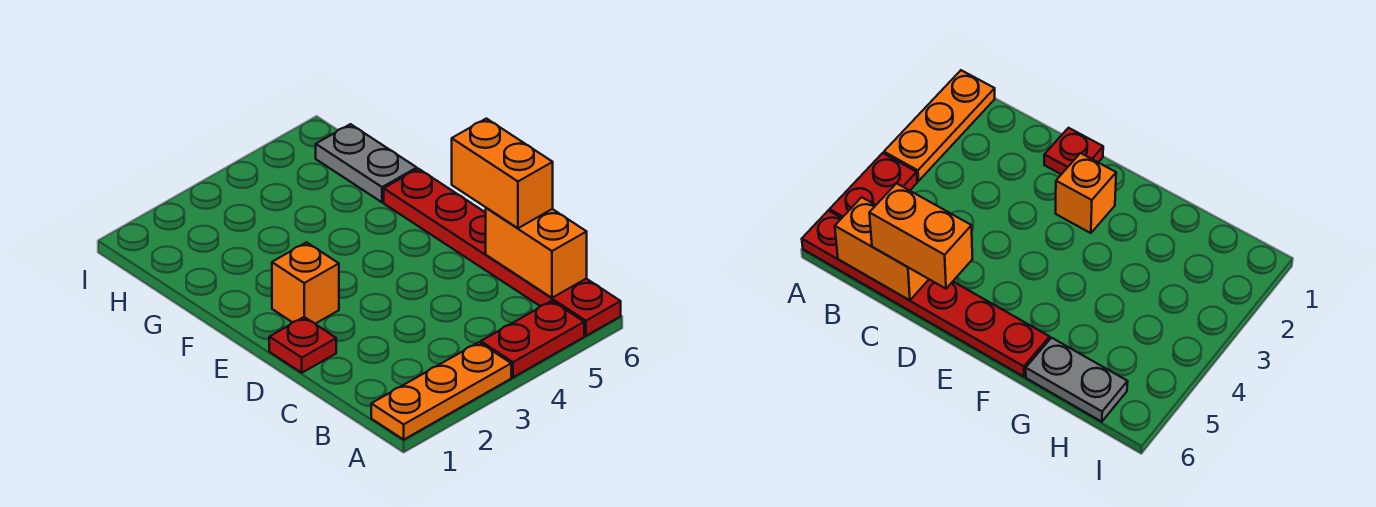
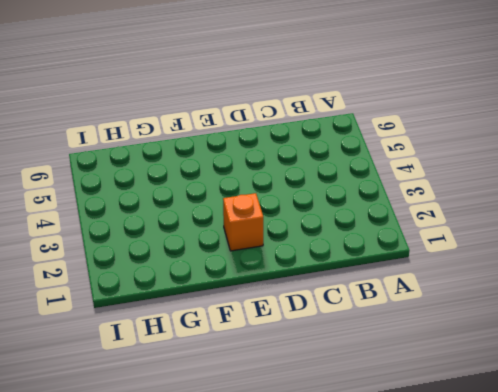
none -> orange 1x3 plate [371,342,511,440]
none -> red 1x2 plate [481,301,584,377]

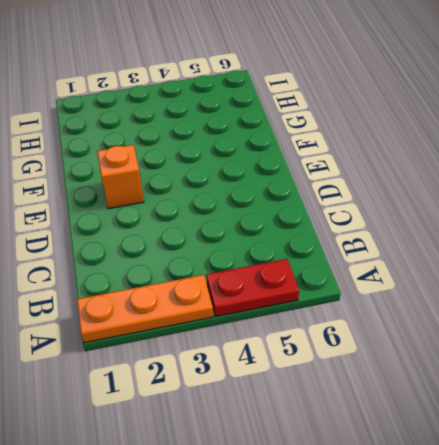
none -> red 1x6 plate [384,169,621,336]
none -> red 1x1 plate [269,317,336,373]

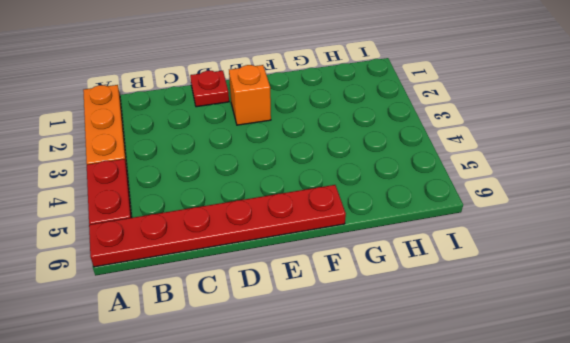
none -> grey 1x2 plate [316,124,417,202]
none -> orange 1x2 brick [486,208,587,298]

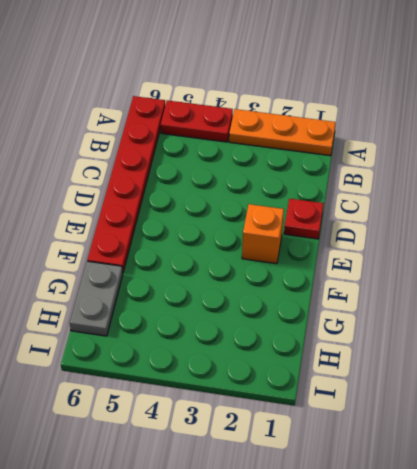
none -> orange 1x2 brick [486,208,587,298]
none -> orange 1x2 brick [452,119,553,228]

